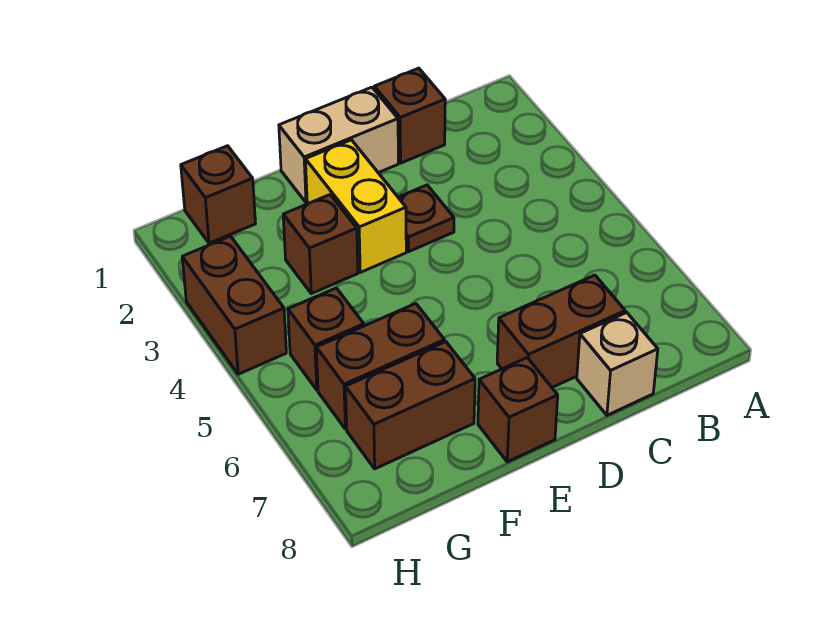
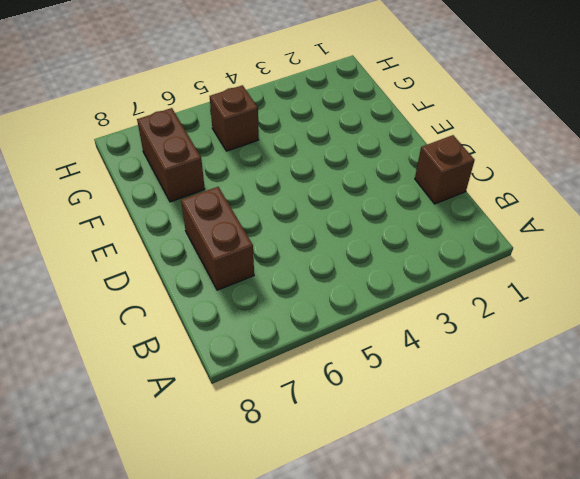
none -> tan 1x1 brick [577,313,658,415]
none -> tan 1x2 brick [279,87,398,203]
none -> brown 1x1 plate [398,185,454,252]

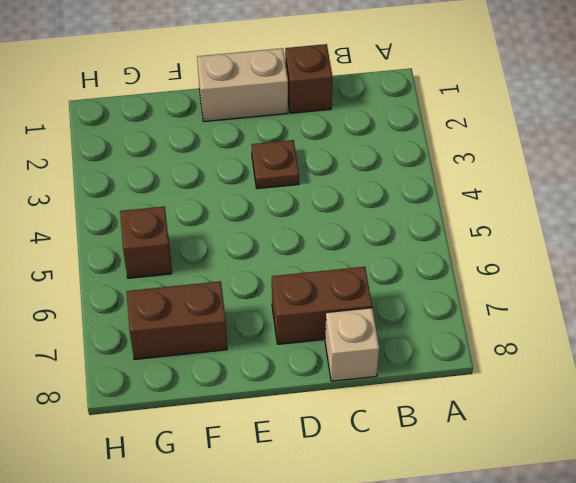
none -> yellow 1x2 brick [305,140,406,272]
none -> brown 1x1 brick [478,358,558,462]
none -> brown 1x1 brick [283,195,358,294]

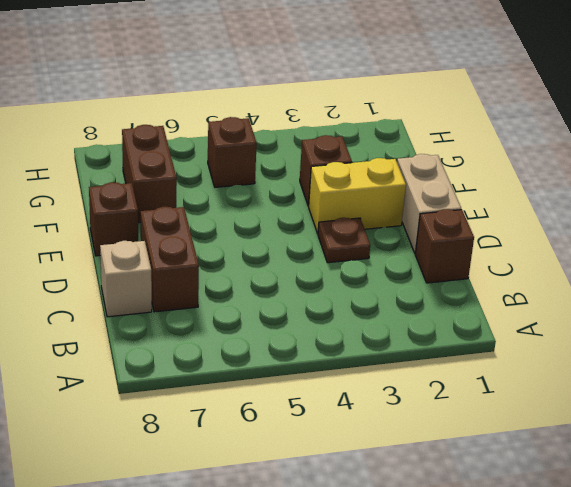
none -> brown 1x2 brick [316,304,444,429]
none -> brown 1x1 brick [181,146,256,243]
none -> brown 1x2 brick [182,236,286,374]

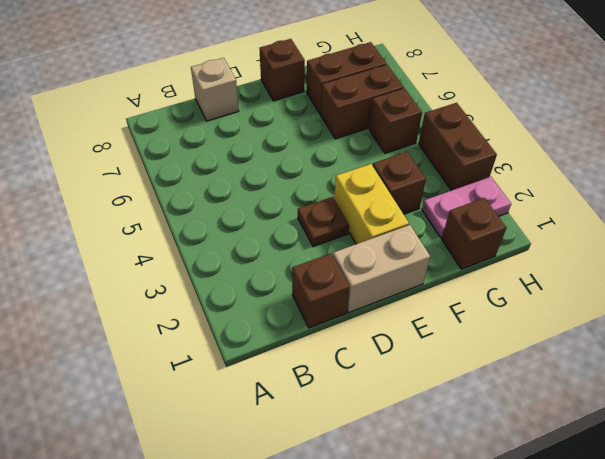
pink 1x2 plate [422,177,511,238] -> none
none -> brown 1x2 brick [497,275,625,387]

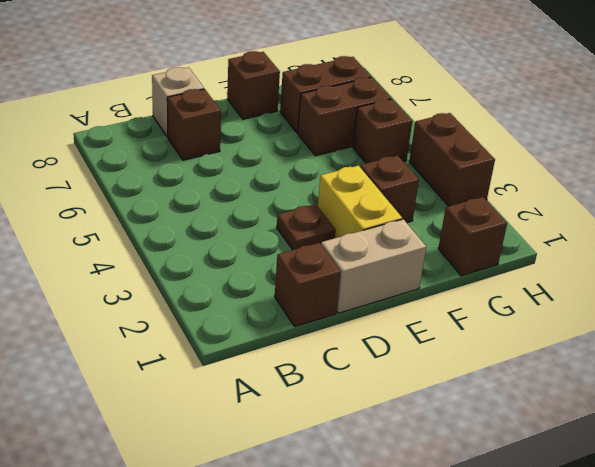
brown 1x1 brick [167,89,221,160] -> brown 1x2 brick [497,275,625,387]

